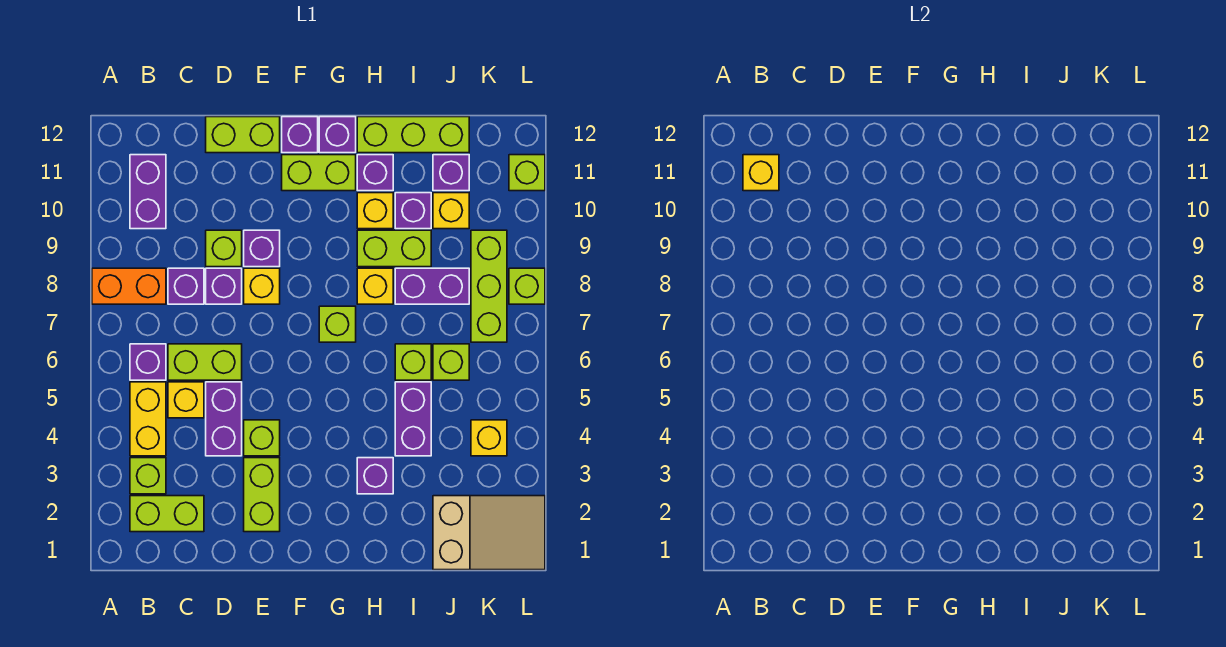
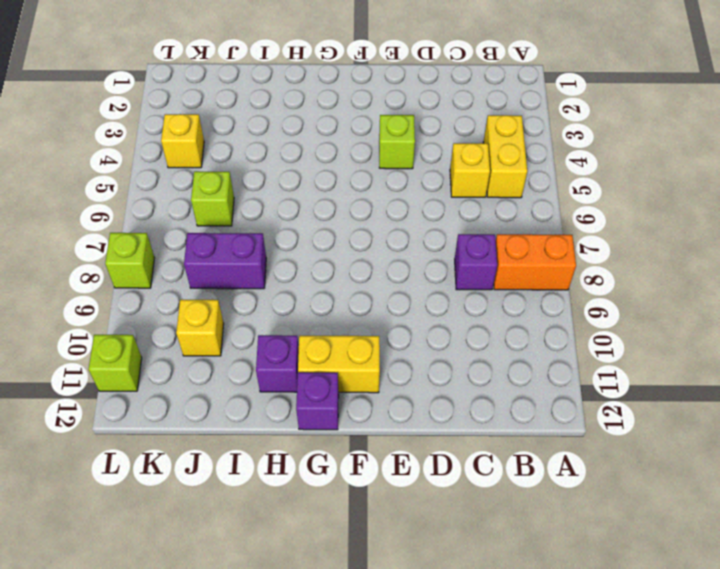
yellow 1x2 brick [298,336,380,393] -> lime 1x2 brick [282,155,356,191]
none -> lime 1x2 brick [130,496,204,532]
none -> lime 1x1 brick [130,458,166,494]
none -> purple 1x1 brick [130,344,166,380]
none -> purple 1x2 brick [130,155,166,229]

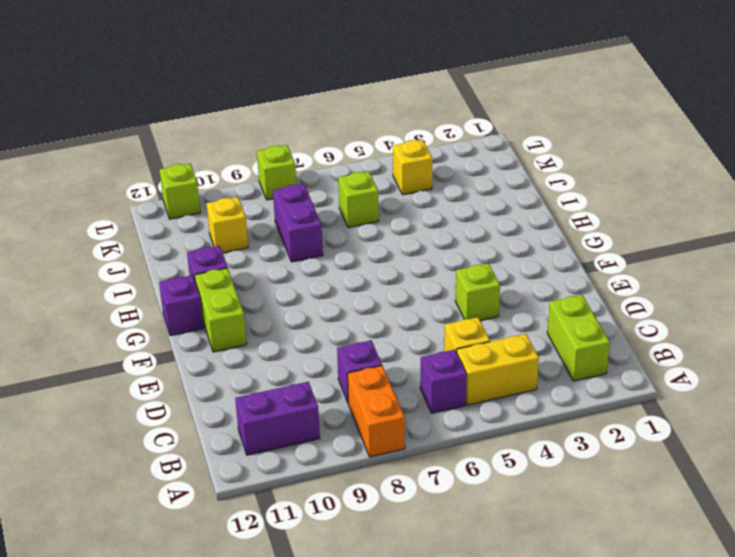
none -> lime 1x1 brick [130,458,166,494]
none -> lime 1x2 brick [168,344,242,380]
none -> purple 1x2 brick [206,382,242,456]
none -> purple 1x1 brick [206,268,242,304]

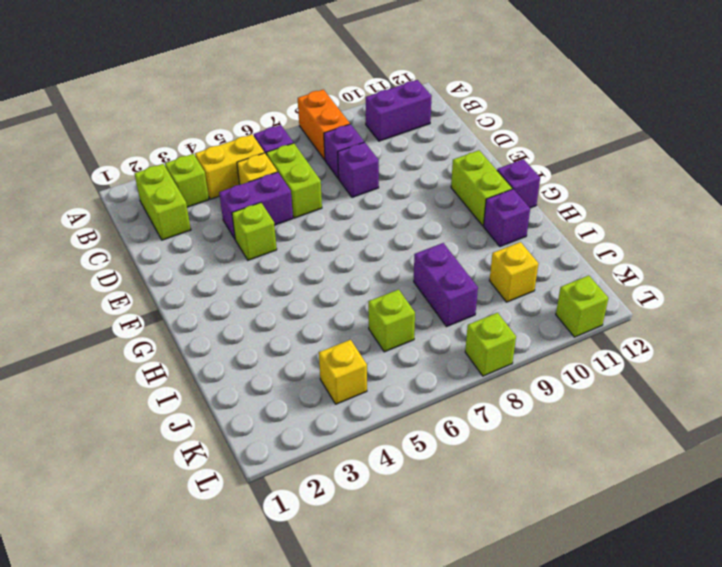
none -> lime 1x1 brick [206,230,242,267]
none -> lime 1x2 brick [206,117,280,153]
none -> lime 1x2 brick [244,458,280,532]
none -> yellow 1x1 brick [244,268,280,304]

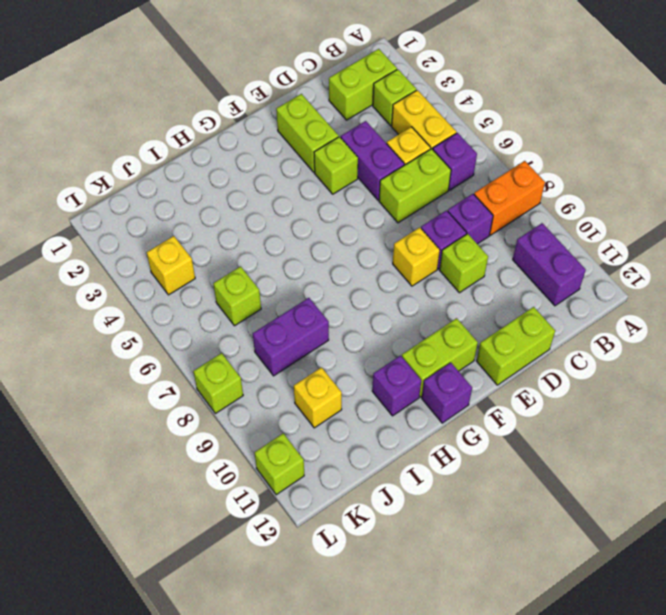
none -> purple 1x1 brick [244,230,280,267]
none -> purple 1x1 brick [282,117,318,153]
none -> lime 1x1 brick [319,306,356,342]
none -> purple 1x1 brick [357,458,393,494]

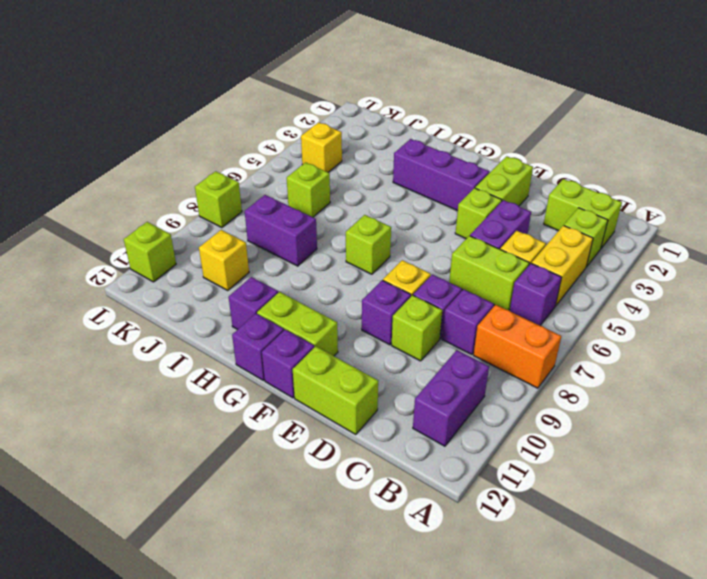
purple 1x3 brick [393,139,489,211] -> purple 1x1 brick [357,458,393,494]
none -> yellow 1x1 brick [357,268,393,304]
none -> lime 1x2 brick [357,230,431,267]
none -> yellow 1x1 brick [357,193,393,229]
none -> lime 1x3 brick [357,117,469,153]

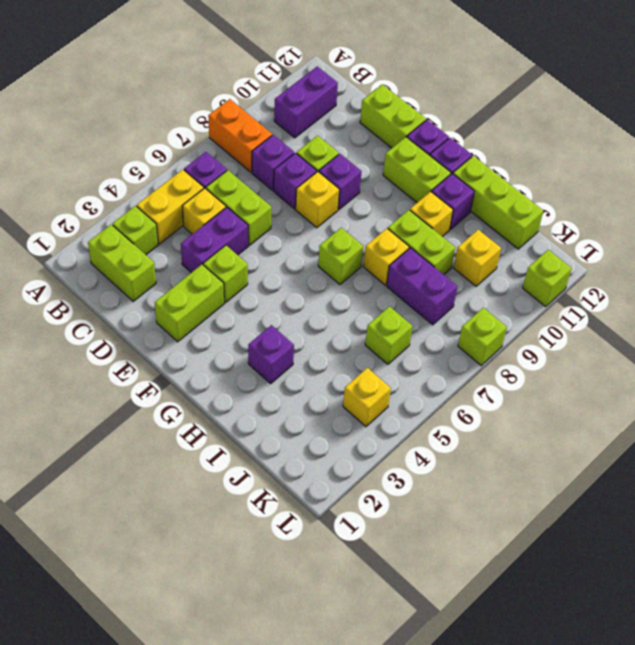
none -> purple 1x2 brick [395,382,431,456]
none -> lime 1x1 brick [395,344,431,380]
none -> purple 1x1 brick [395,193,431,229]
none -> tan 2x3 slope [433,496,545,570]

